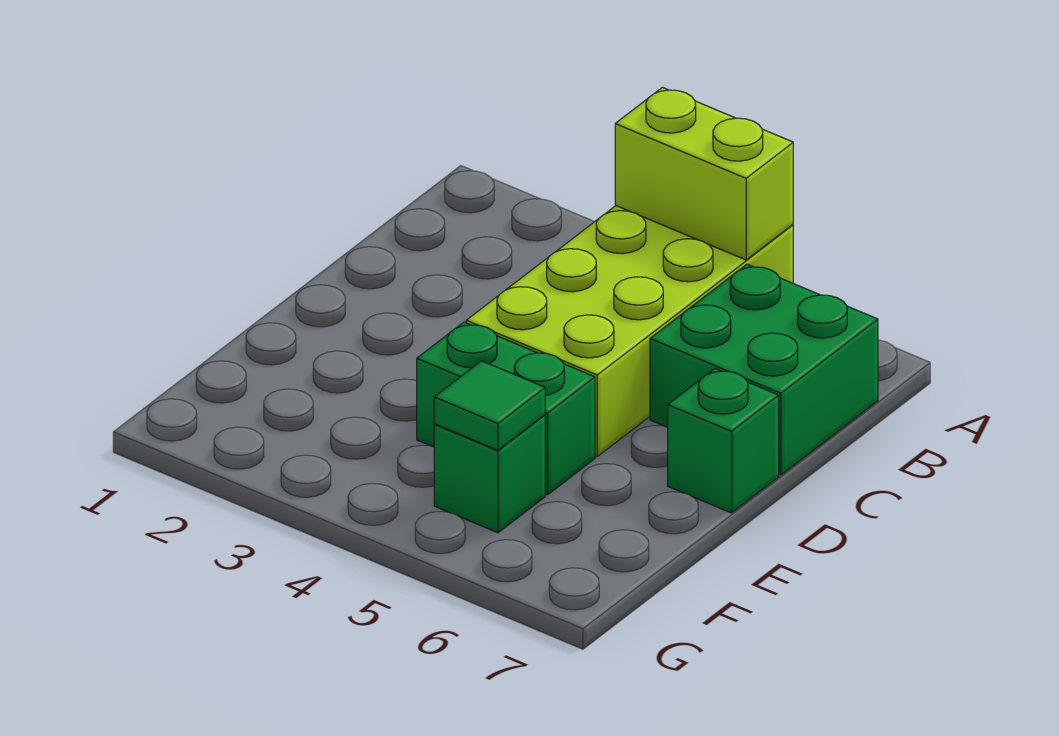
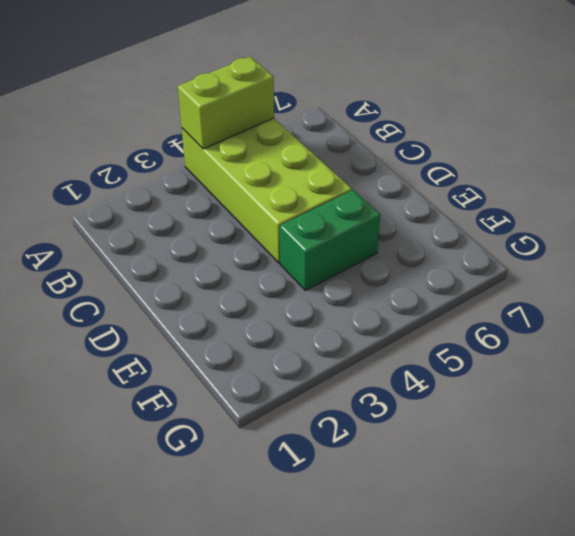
none -> green 2x2 brick [650,264,878,475]
none -> green 1x1 brick [668,369,779,513]

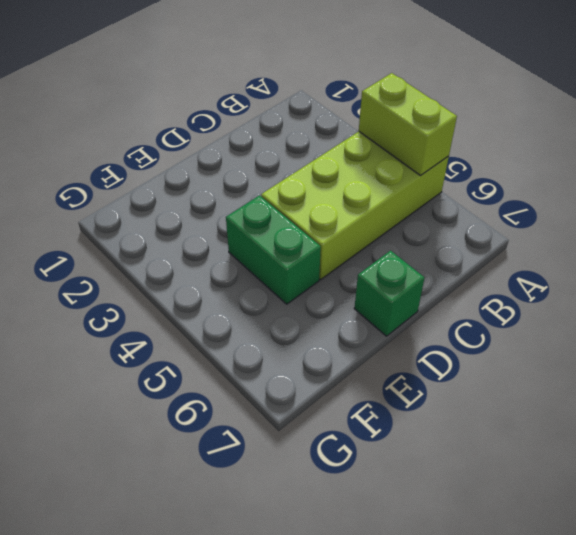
none -> green 2x2 brick [650,264,878,475]
none -> green 1x1 brick [434,415,545,533]

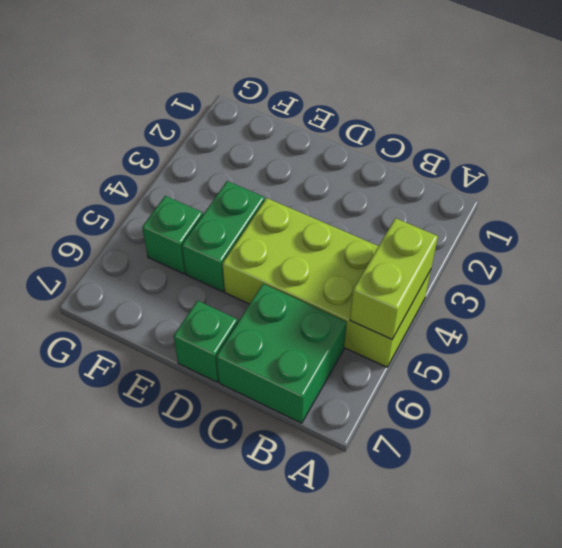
none -> green 1x1 tile [434,361,545,450]

